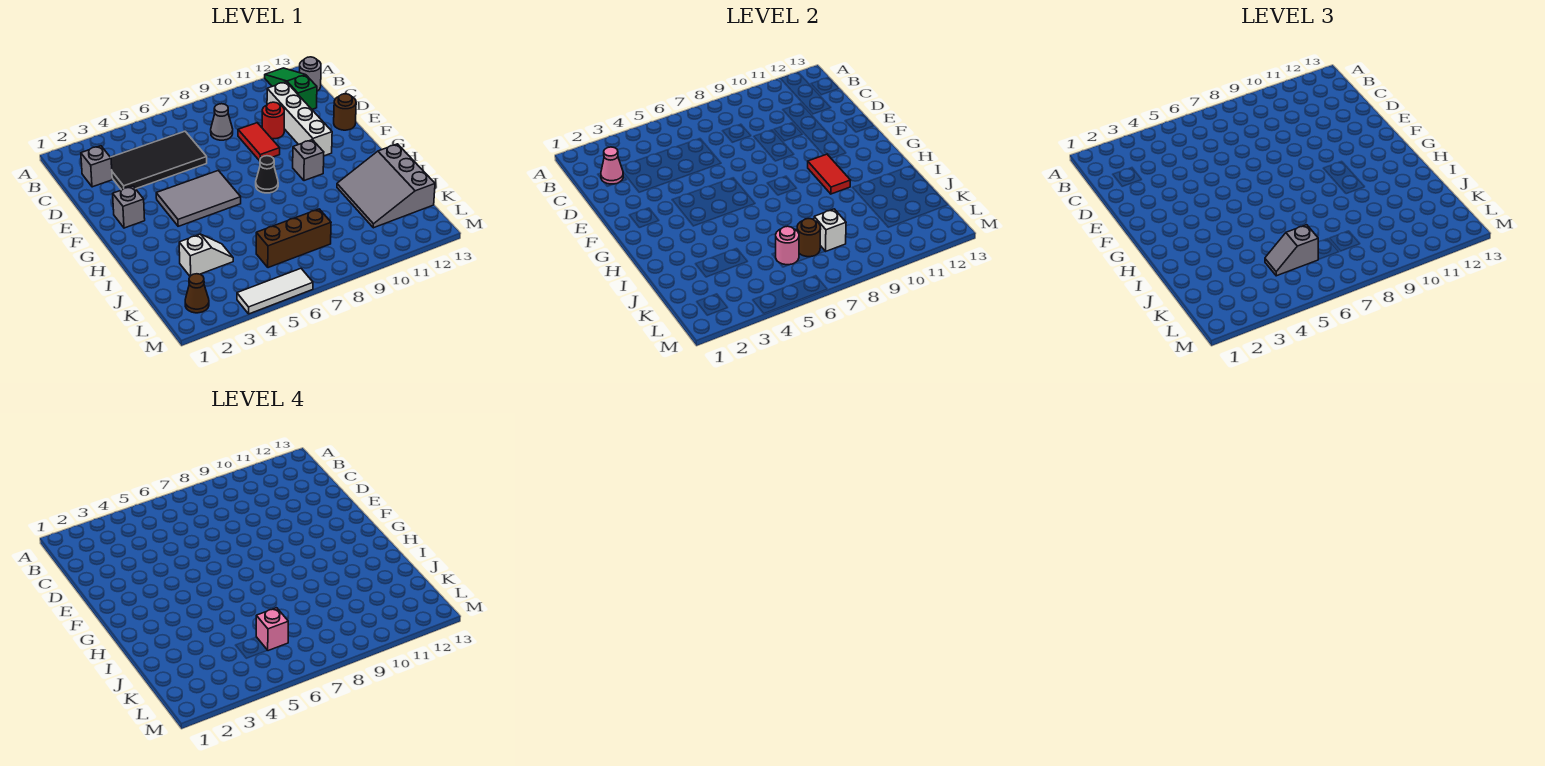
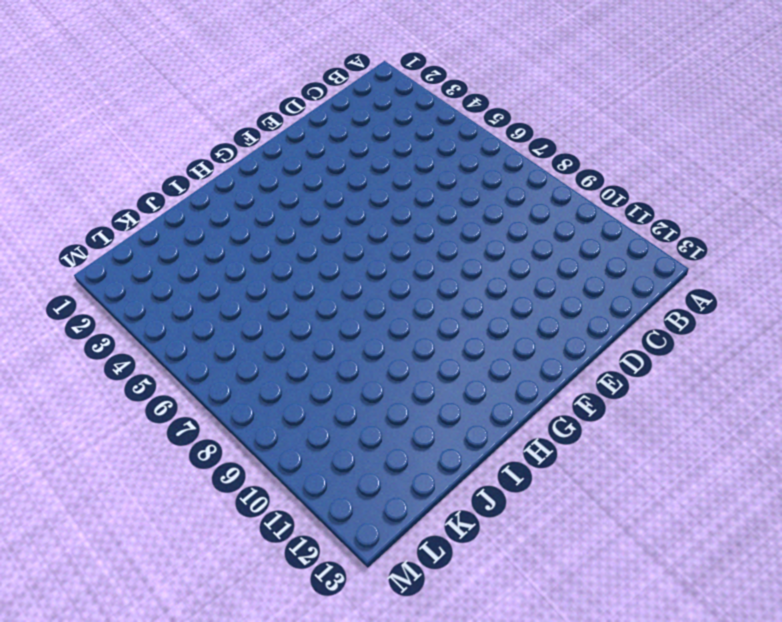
none -> green 1x3 slope [265,68,317,109]
none -> grey 1x1 round brick [300,57,321,91]
none -> grey 1x1 brick [81,146,112,187]

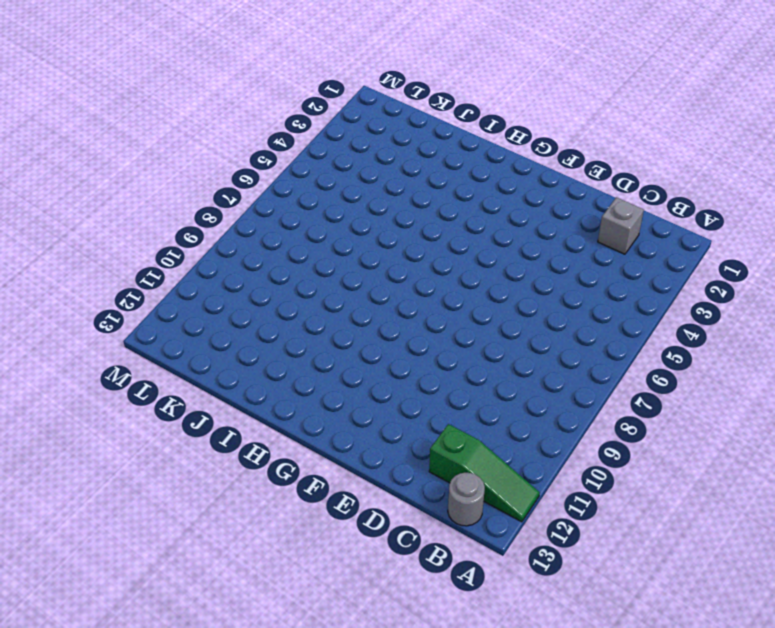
none -> black 2x4 tile [111,131,207,190]
none -> grey 1x1 cone [211,104,233,140]
none -> white 1x4 brick [267,82,332,156]

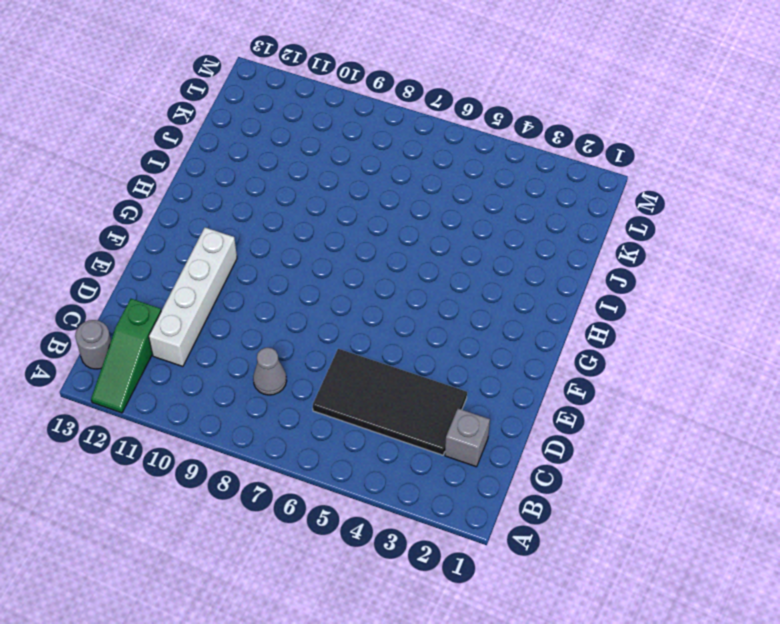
none -> red 1x2 tile [238,123,280,161]
none -> red 1x1 round brick [262,102,284,139]
none -> brown 1x1 round brick [334,94,356,130]

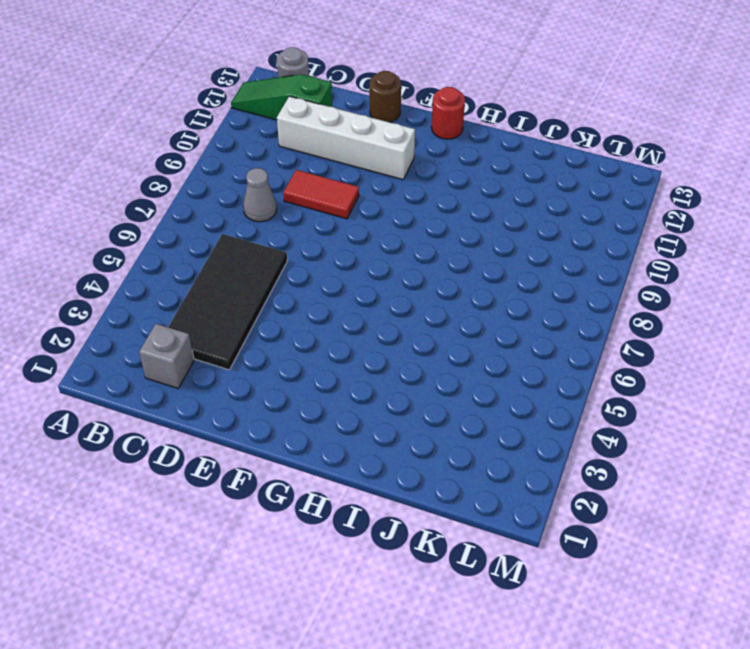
red 1x1 round brick [431,87,465,139] -> red 1x1 round brick moved to [262,102,284,139]
none -> grey 1x1 brick [113,186,145,228]
none -> grey 2x3 tile [156,171,241,226]
none -> black 1x1 cone [256,156,278,193]

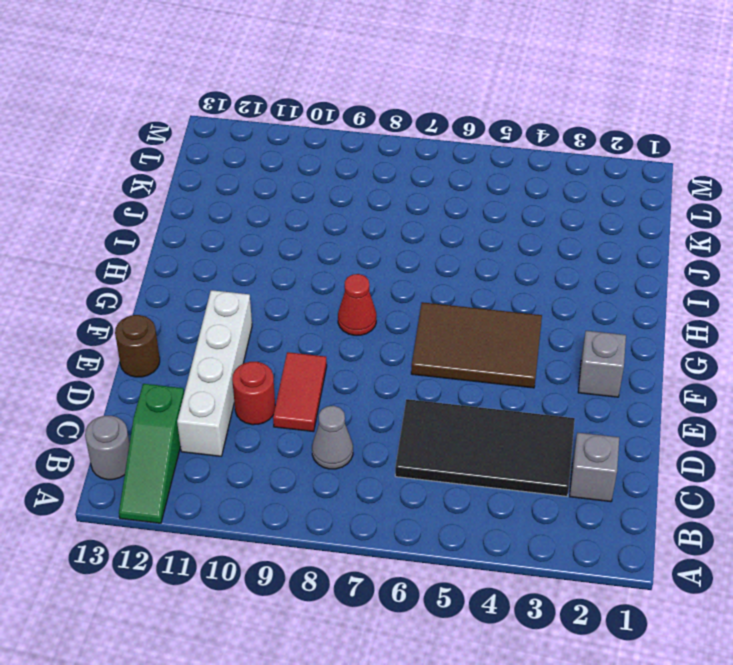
brown 2x3 tile [411,302,542,388] -> grey 2x3 tile [156,171,241,226]
red 1x1 cone [338,274,376,335] -> black 1x1 cone [256,156,278,193]
none -> grey 1x1 brick [293,140,324,181]
none -> grey 3x3 slope [337,144,435,228]
none -> white 1x2 slope [179,234,233,276]

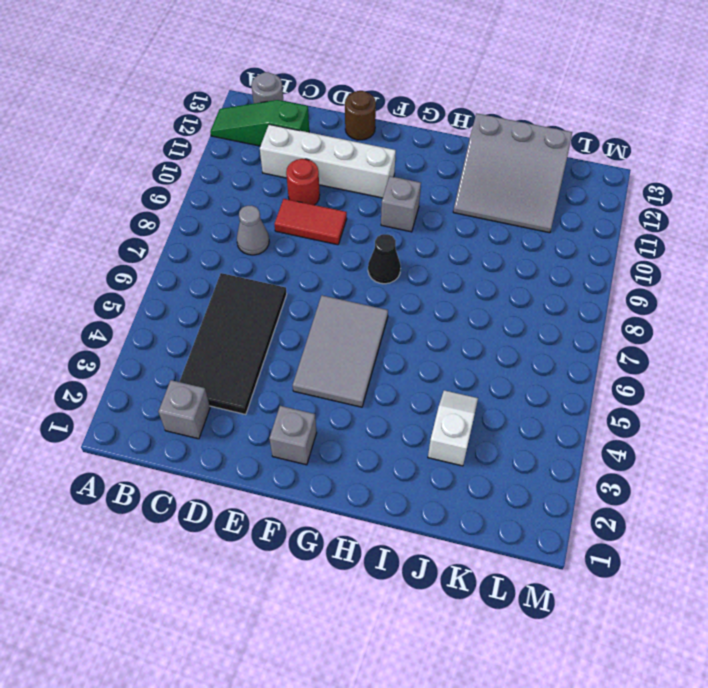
none -> brown 1x3 brick [256,209,331,268]
none -> brown 1x1 cone [185,274,209,313]
none -> white 1x3 tile [237,269,313,314]

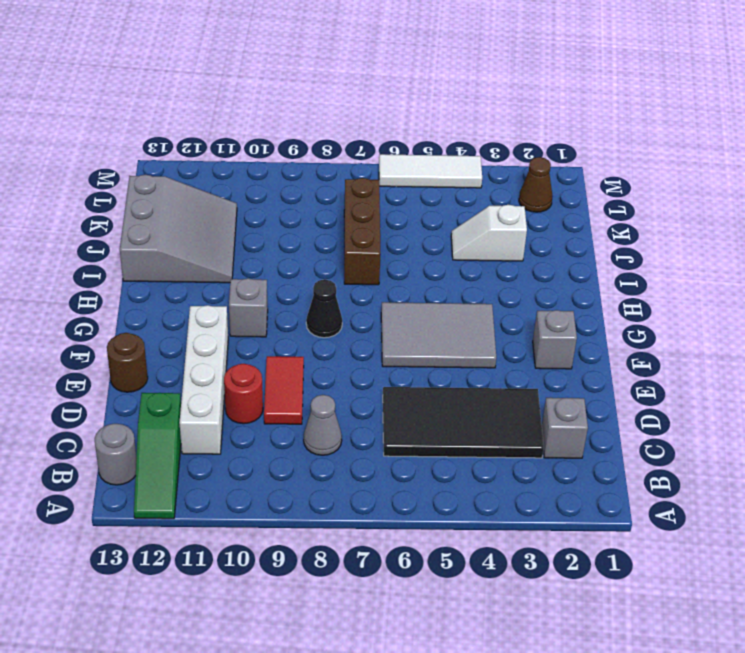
brown 1x3 brick [344,178,380,285] -> brown 1x3 brick turned to [256,209,331,268]
none -> pink 1x1 cone [601,147,623,184]
none -> red 1x2 tile [808,154,851,194]
none -> pink 1x1 round brick [776,226,799,265]

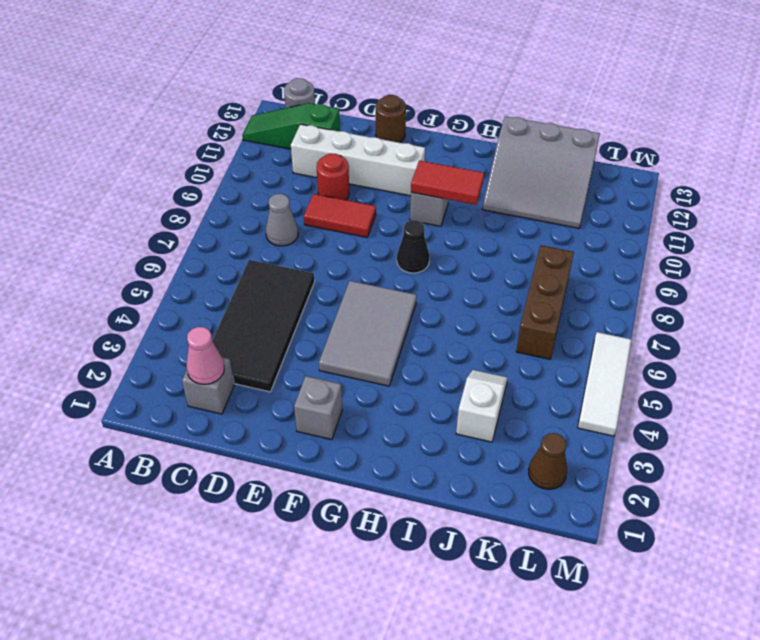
none -> pink 1x1 round brick [776,226,799,265]
none -> brown 1x1 round brick [797,219,821,257]
none -> white 1x1 brick [814,209,846,252]

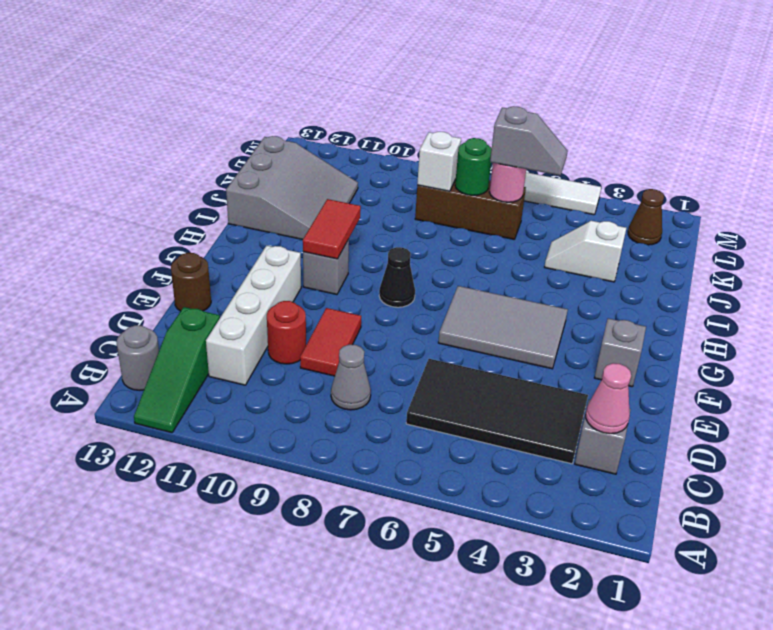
green 1x1 round brick [455,138,492,195] -> brown 1x1 round brick [797,219,821,257]
none -> pink 1x1 brick [256,608,288,651]

